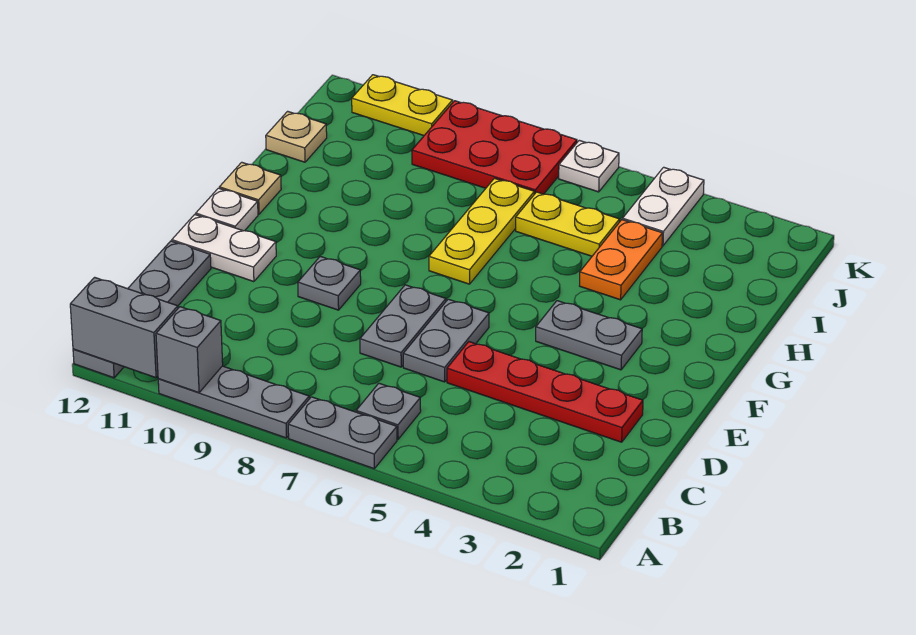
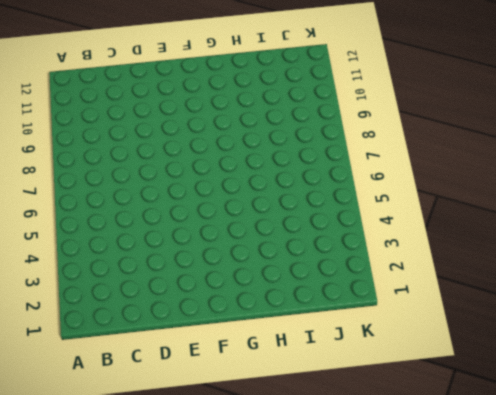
none -> grey 1x2 plate [288,397,397,469]
none -> grey 1x3 plate [158,366,309,438]
none -> grey 1x4 plate [73,241,211,378]

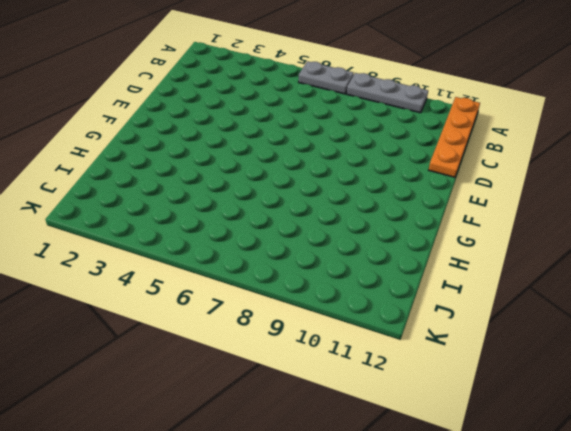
orange 1x4 plate [429,97,480,177] -> grey 1x4 plate [73,241,211,378]
none -> grey 1x1 plate [356,383,421,439]
none -> red 1x4 plate [447,342,643,442]
none -> grey 1x2 plate [403,299,489,382]

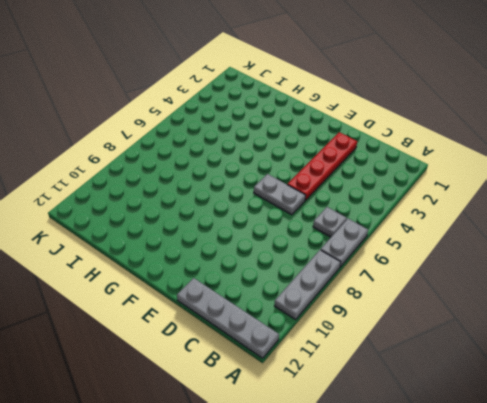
none -> grey 1x2 plate [360,285,446,367]
none -> grey 1x1 plate [298,256,361,310]
none -> white 1x2 plate [172,215,276,282]

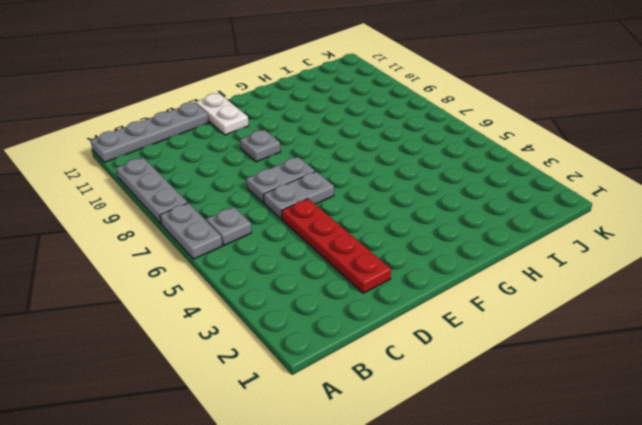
none -> grey 1x2 plate [536,301,642,370]
none -> white 1x1 plate [196,188,258,231]
none -> yellow 1x3 plate [429,178,534,284]

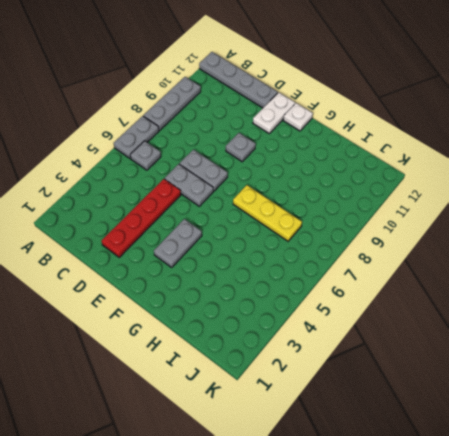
none -> tan 1x1 plate [219,162,281,214]
none -> orange 1x2 plate [580,220,663,300]
none -> yellow 1x2 plate [516,192,620,256]

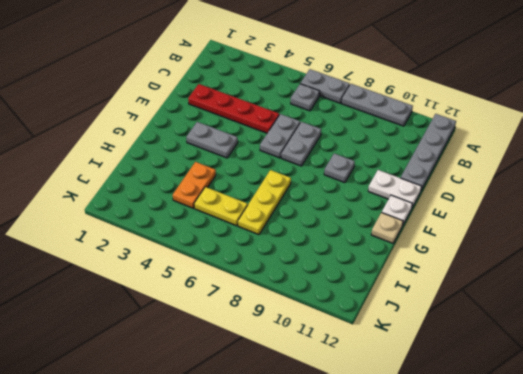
none -> tan 1x1 plate [266,111,327,162]
none -> white 1x2 plate [623,167,704,246]
none -> red 2x3 plate [412,101,577,194]

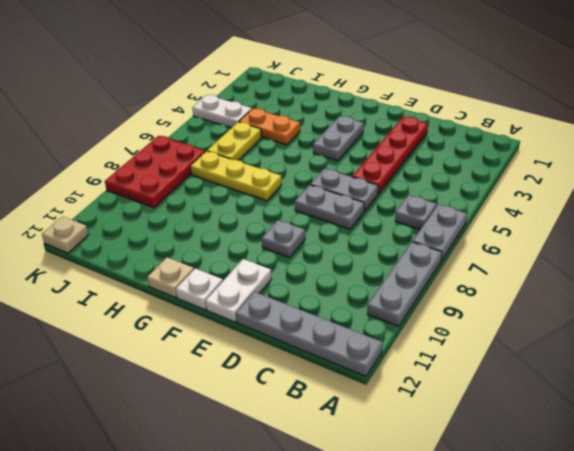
tan 1x1 plate [42,216,88,253] -> tan 1x1 plate moved to [266,111,327,162]
none -> white 1x1 plate [559,140,619,192]
none -> yellow 1x2 plate [352,75,453,136]
none -> grey 1x1 brick [156,307,223,393]

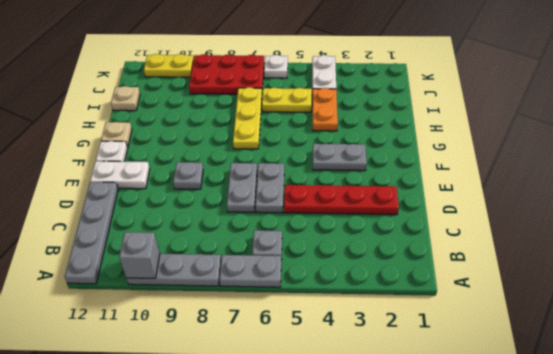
none -> grey 1x2 brick [70,277,178,378]

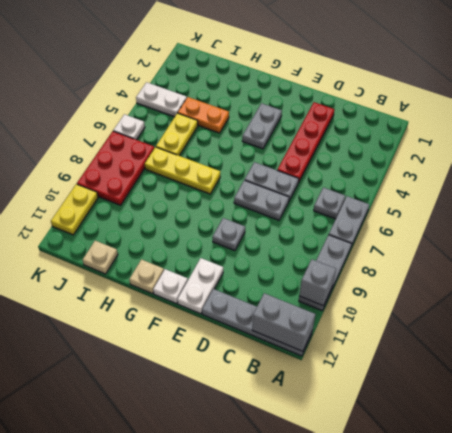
grey 1x2 brick [252,293,315,351] -> grey 1x2 brick turned to [70,277,178,378]

